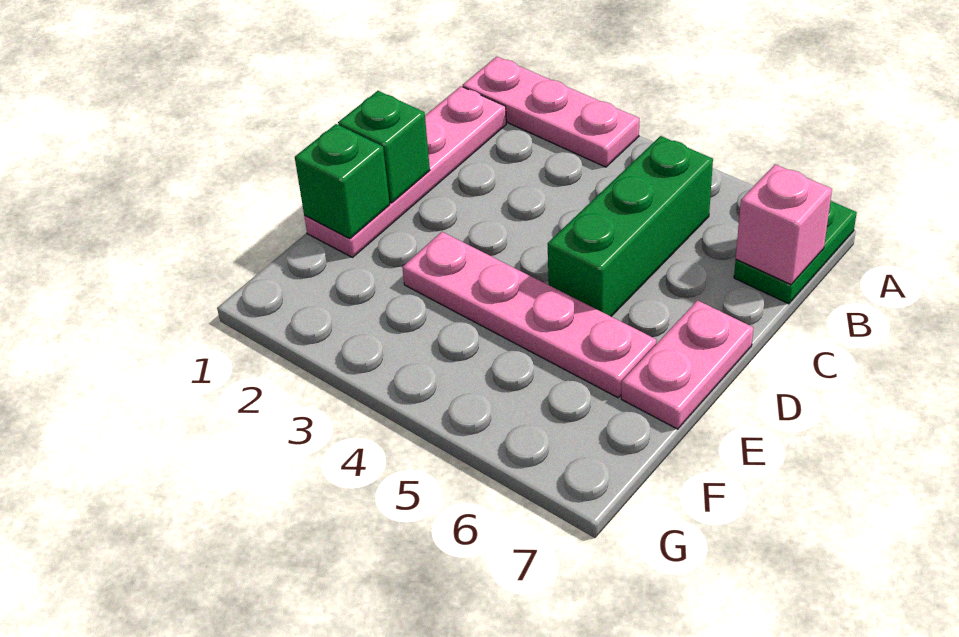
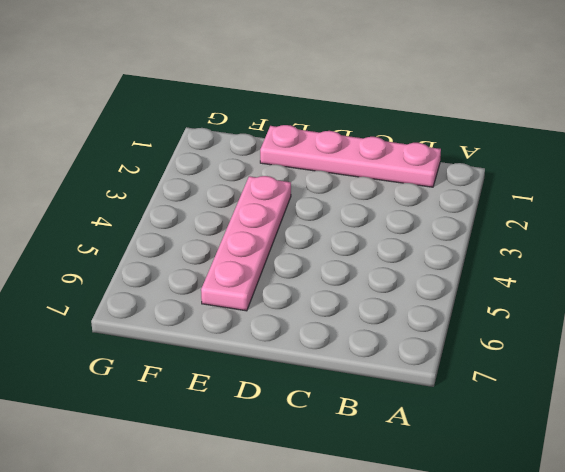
none -> pink 1x3 plate [463,57,639,167]
none -> green 1x2 plate [734,201,857,304]

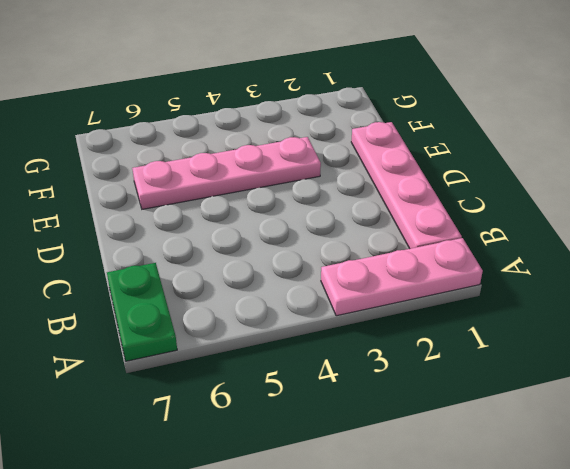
none -> green 1x3 brick [548,136,713,316]
none -> pink 1x2 plate [621,300,753,429]

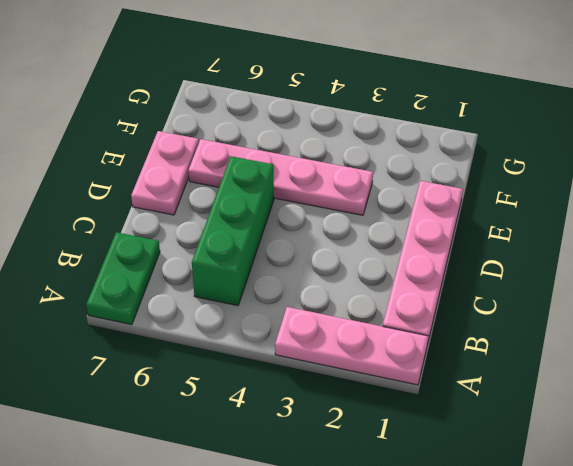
none -> pink 1x1 brick [736,164,832,285]
none -> green 1x1 brick [338,91,430,203]

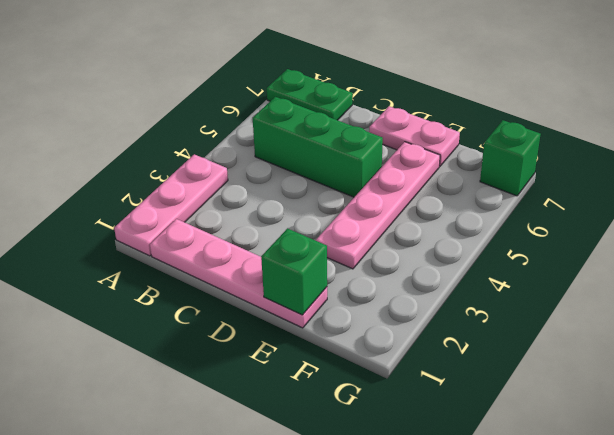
green 1x1 brick [480,120,541,196] -> green 1x1 brick moved to [338,91,430,203]
none -> pink 1x1 brick [736,164,832,285]

